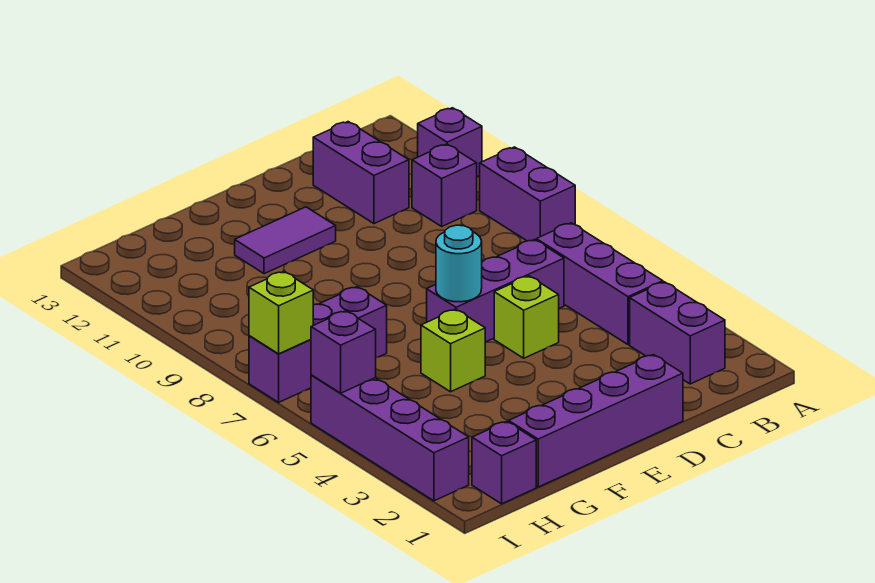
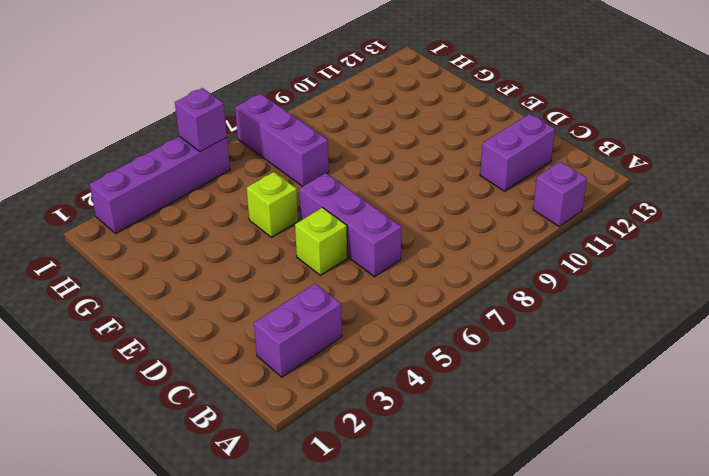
none -> purple 1x2 brick [480,147,575,241]
none -> purple 1x3 brick [536,223,663,345]
none -> purple 1x1 brick [412,144,477,226]

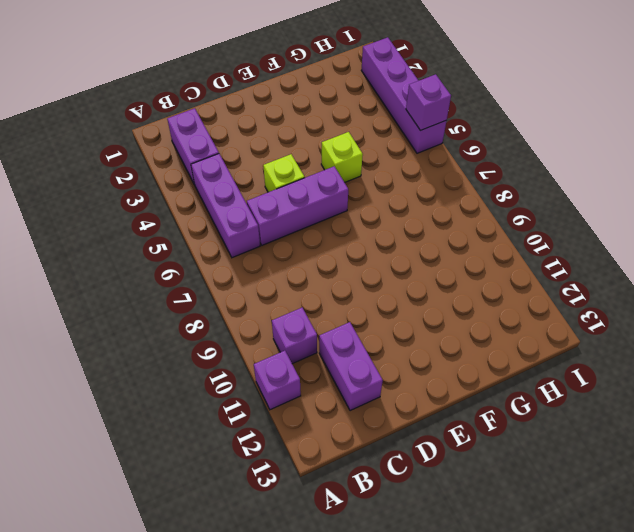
none -> purple 1x2 brick [480,147,575,241]
none -> purple 1x4 brick [509,355,683,487]
none -> purple 1x2 tile [235,207,336,274]

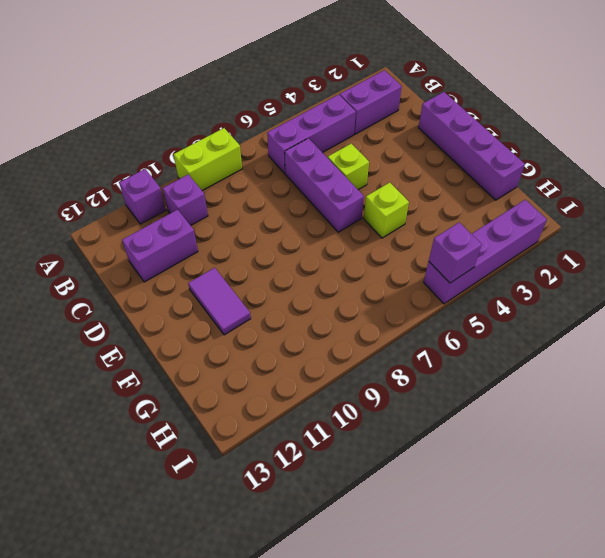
lime 1x2 brick [174,128,242,191] -> purple 1x2 brick [480,147,575,241]
none -> purple 1x3 brick [249,287,387,402]
none -> purple 1x1 brick [472,421,536,504]
none -> cyan 1x1 round brick [436,225,482,302]

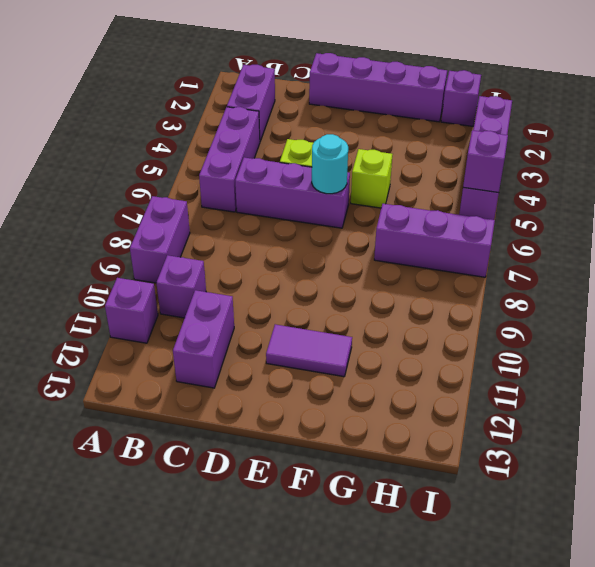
none -> lime 1x1 brick [249,271,313,354]

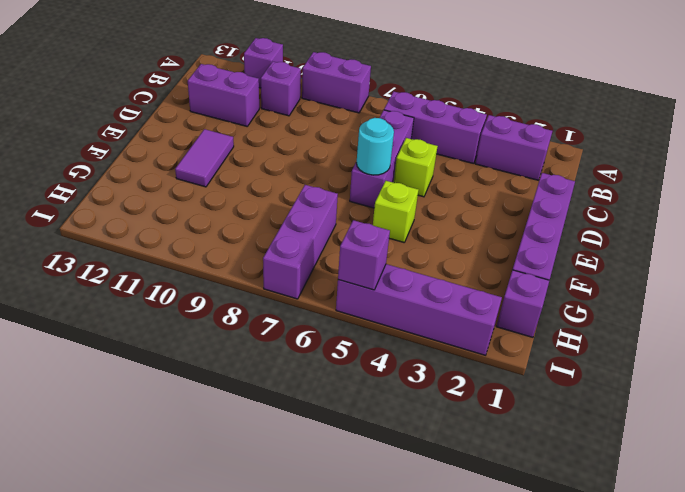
none -> lime 1x1 brick [249,271,313,354]

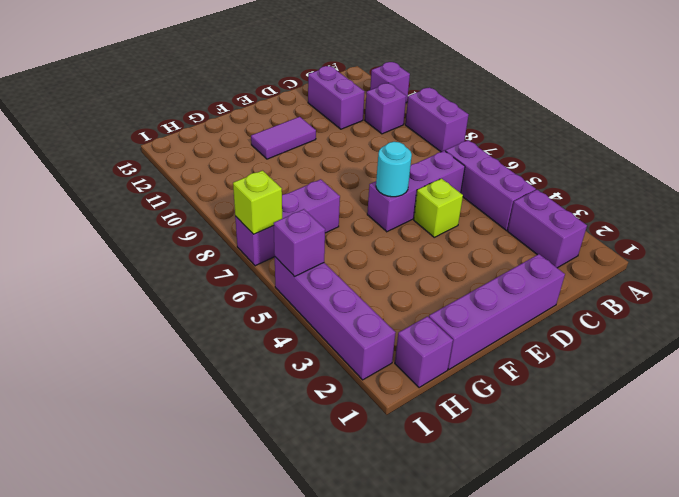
none -> lime 1x1 brick [421,309,485,392]

